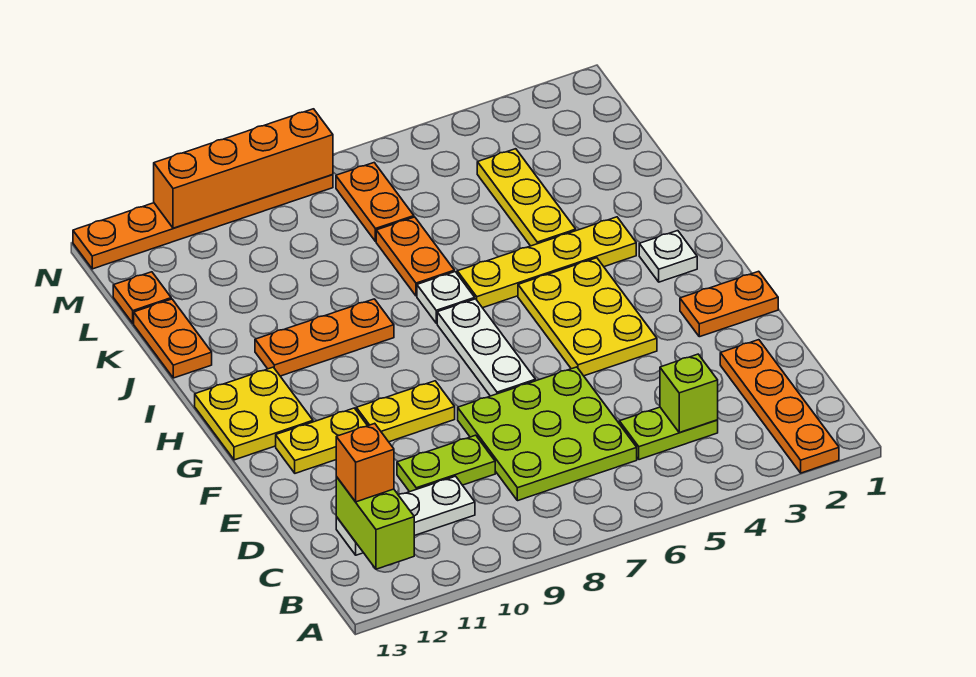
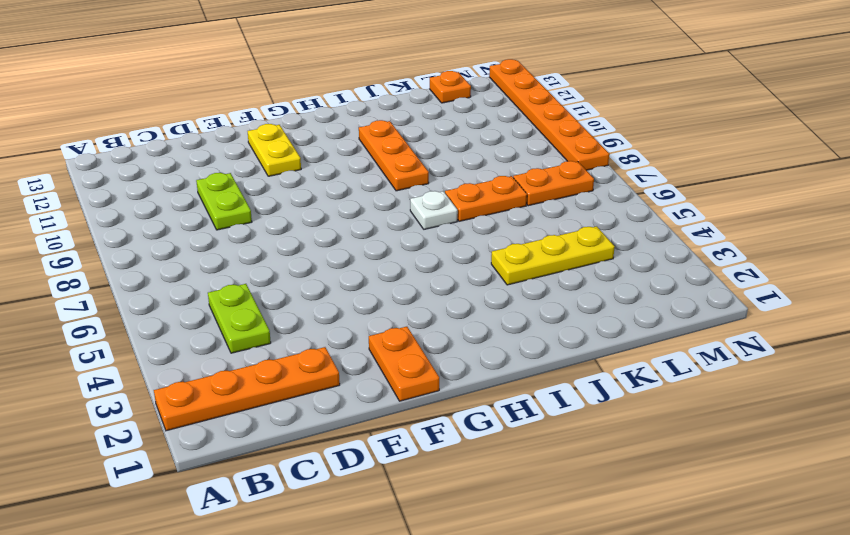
none -> lime 3x3 plate [458,367,637,501]
none -> white 1x3 plate [336,476,475,555]
none -> yellow 2x3 plate [518,258,657,376]

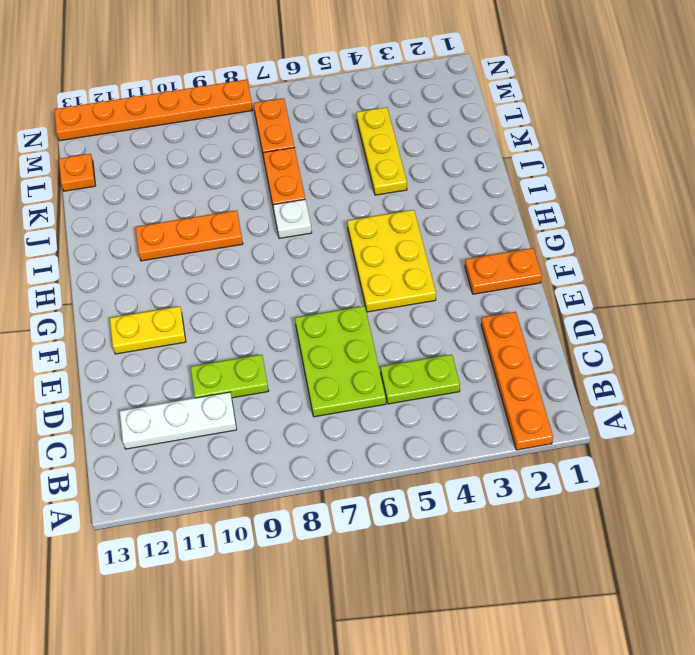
lime 2x3 plate [295,306,386,417] -> lime 3x3 plate [458,367,637,501]
none -> white 1x3 plate [437,299,536,396]
none -> yellow 1x2 plate [356,381,455,442]
none -> yellow 2x2 plate [195,367,313,460]

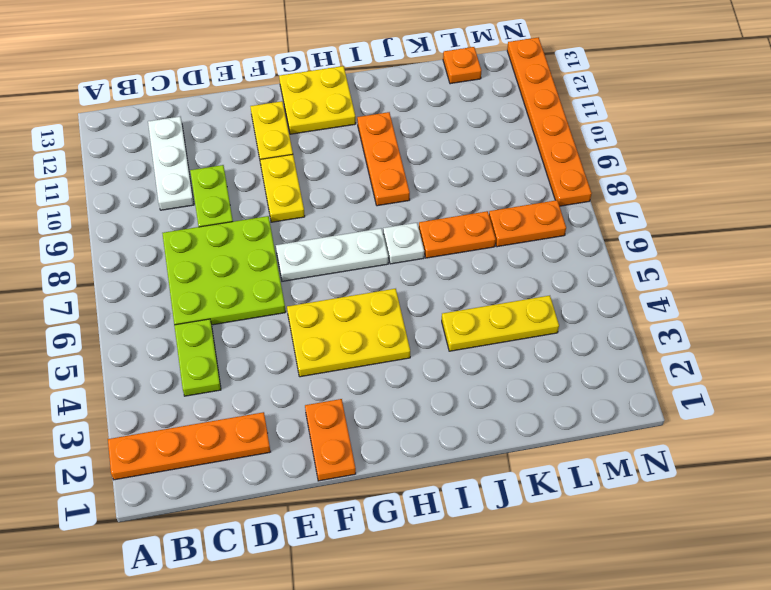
none -> white 1x1 plate [639,231,697,282]
none -> yellow 1x4 plate [457,217,636,308]
none -> orange 1x2 plate [134,299,212,378]

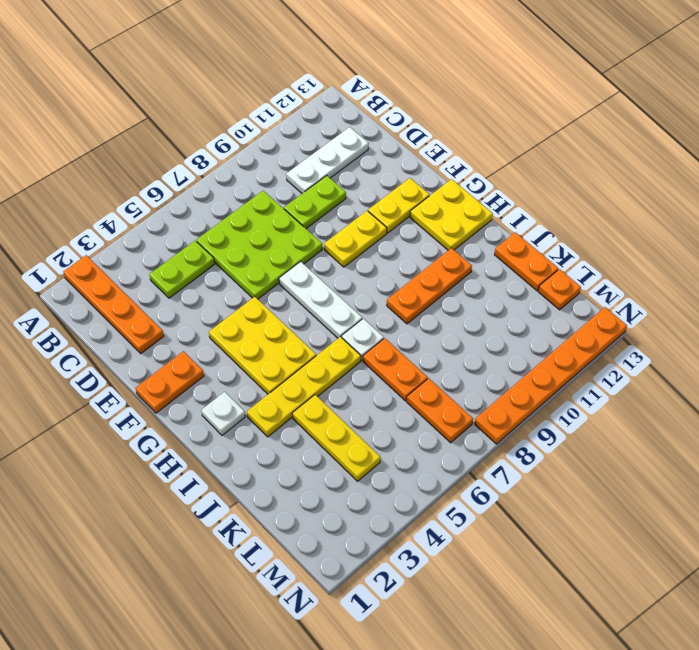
none -> lime 1x2 brick [336,477,414,569]
none -> lime 1x1 brick [660,354,718,433]
none -> orange 1x4 brick [154,109,333,228]

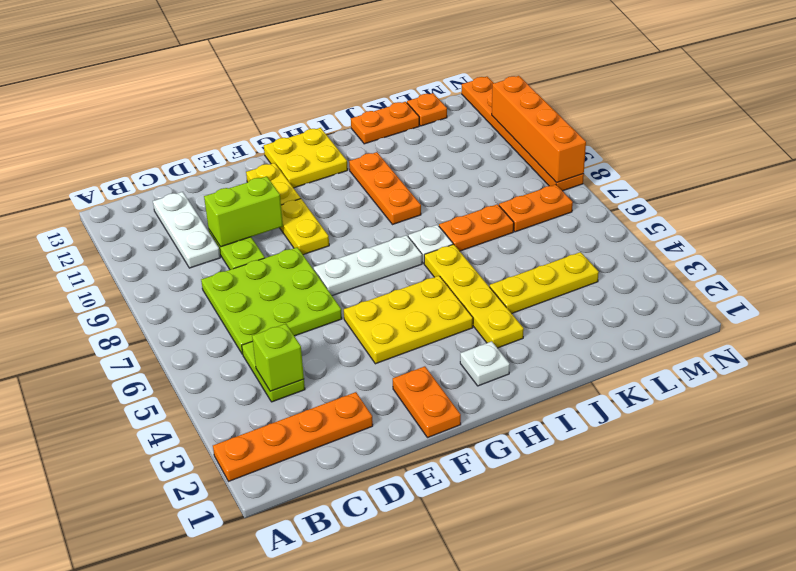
lime 1x2 brick [204,176,283,247] -> lime 1x2 brick moved to [336,477,414,569]
none -> orange 1x1 brick [336,423,394,502]

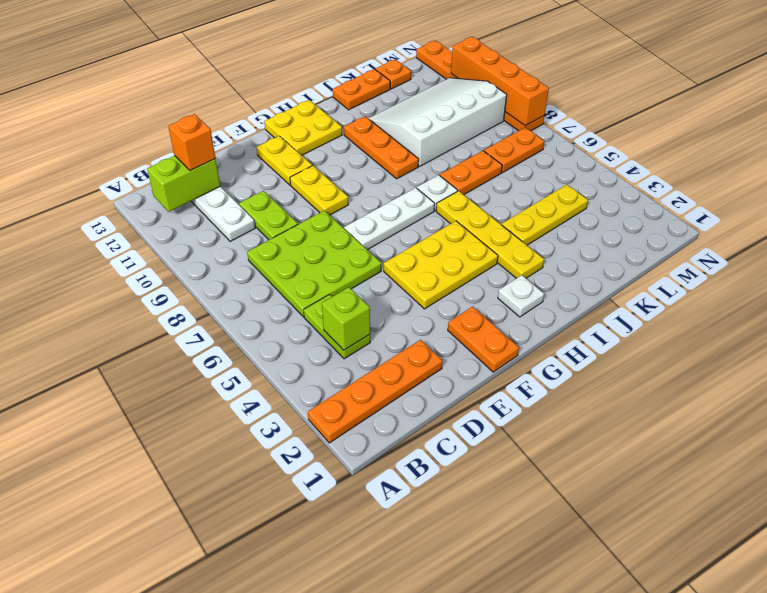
white 3x4 slope [368,78,507,167] -> none

